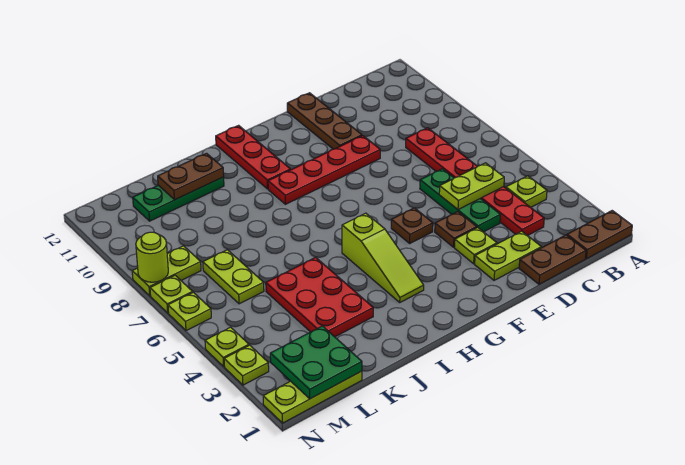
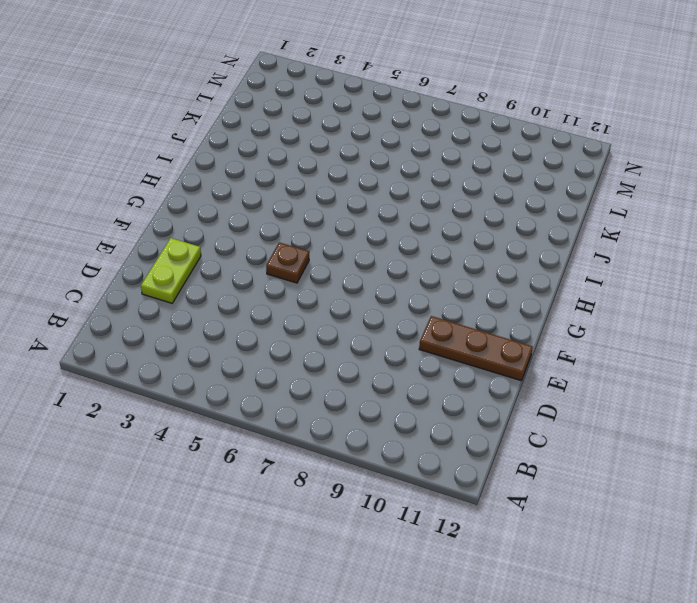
none -> brown 1x2 plate [567,211,632,259]
none -> lime 1x1 plate [506,176,547,207]
none -> brown 1x2 plate [519,235,586,284]

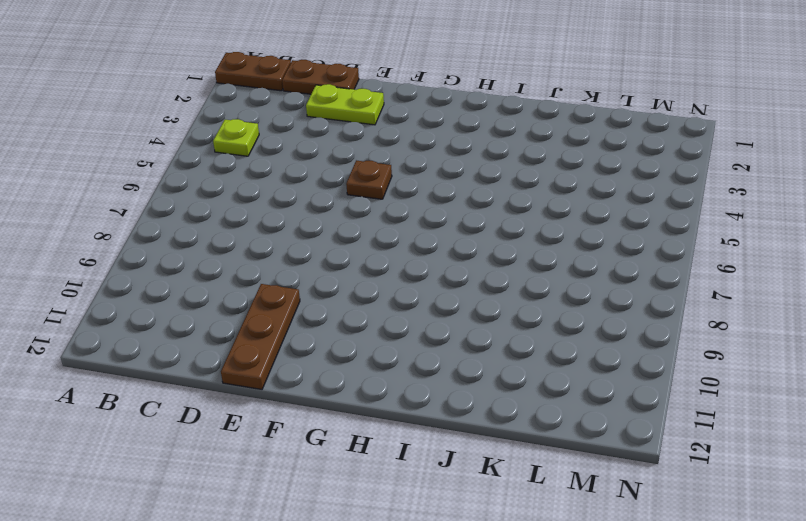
none -> red 1x6 plate [406,128,544,236]
none -> green 1x3 plate [420,169,500,232]
none -> lime 1x1 plate [455,228,497,264]

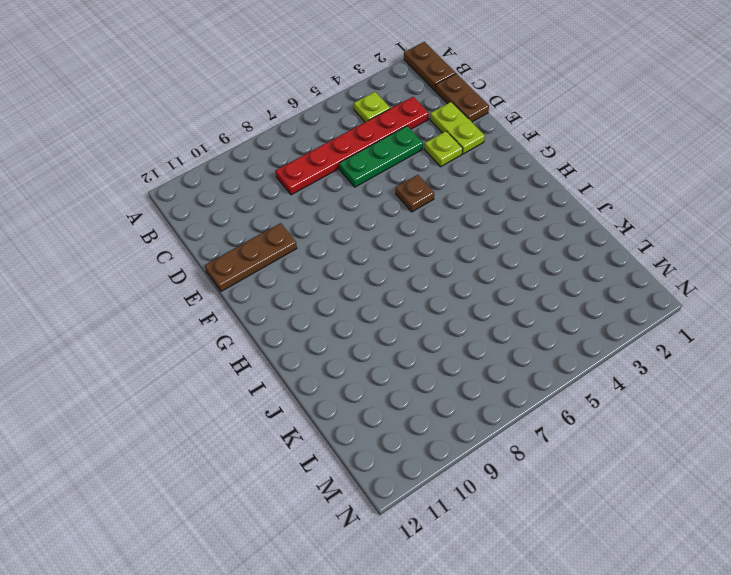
none -> brown 1x1 plate [435,212,477,247]
none -> red 1x4 plate [268,136,380,204]
none -> lime 1x3 slope [342,213,424,302]

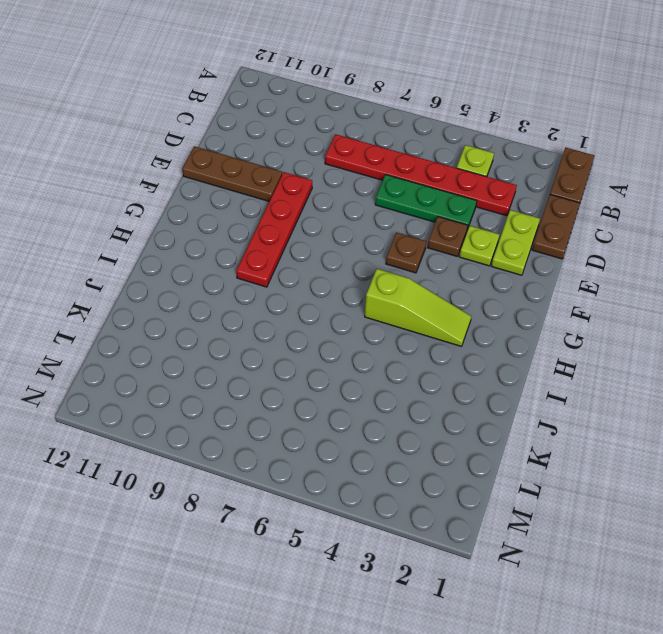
none -> red 1x3 plate [216,125,290,189]
none -> red 2x3 plate [266,257,373,337]
none -> green 1x3 plate [133,177,224,221]

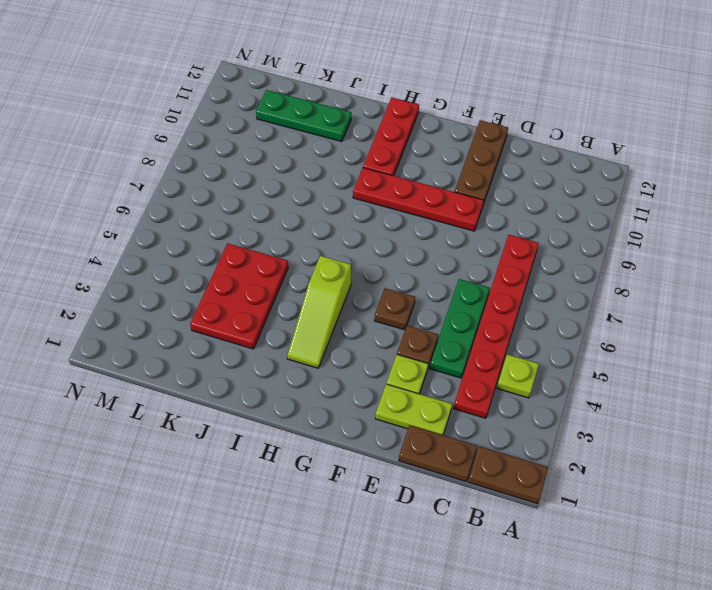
none -> lime 1x3 plate [263,371,362,423]
none -> lime 1x2 plate [203,250,264,304]
none -> lime 1x2 plate [132,246,201,296]

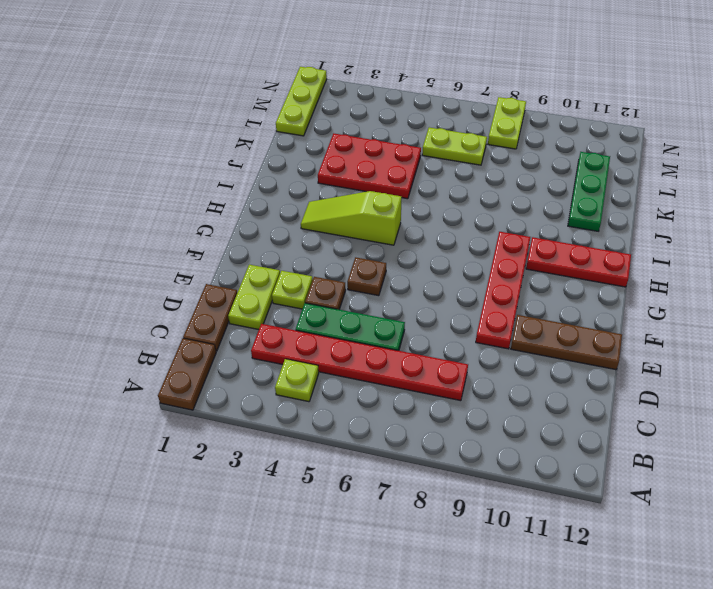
none -> lime 1x1 plate [224,345,269,385]
none -> lime 1x1 plate [205,327,249,366]
none -> lime 1x1 plate [168,292,211,331]

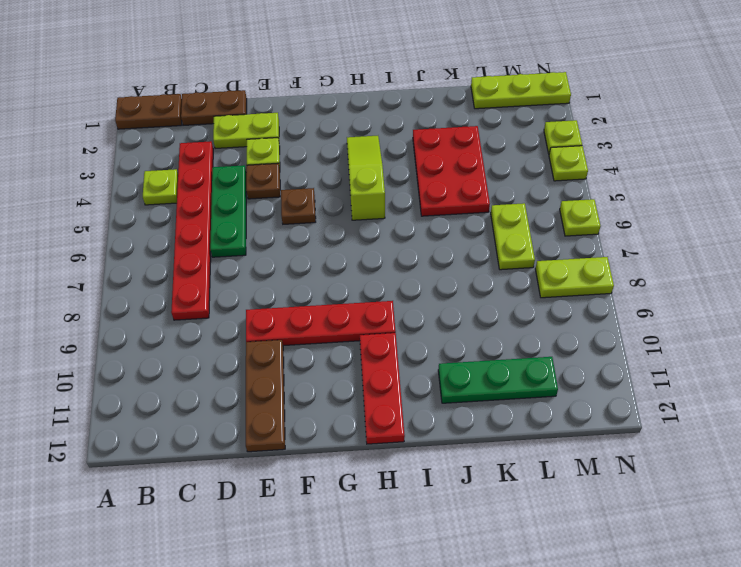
none -> lime 1x1 plate [150,275,193,313]
none -> lime 1x2 plate [439,163,504,210]
none -> brown 1x2 plate [158,153,224,200]

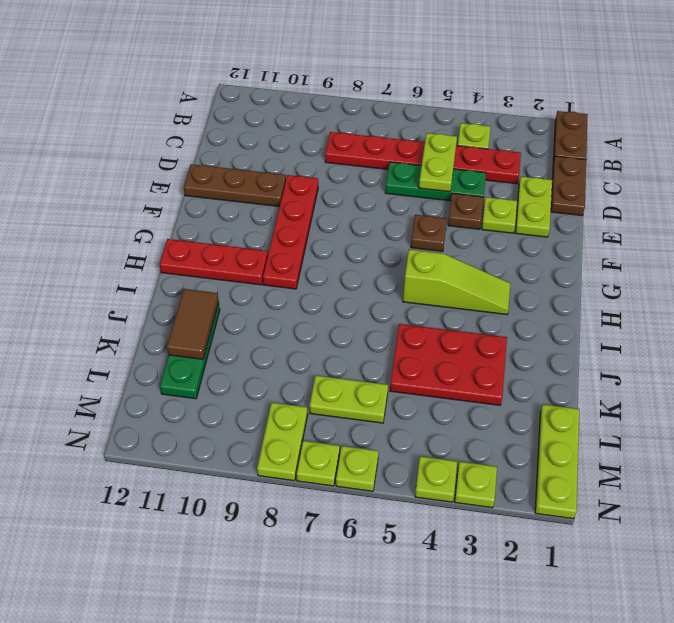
brown 1x2 tile [167,289,219,359] -> brown 1x2 plate [158,153,224,200]
none -> green 2x2 plate [270,326,362,399]
none -> lime 1x1 round brick [136,232,168,282]

